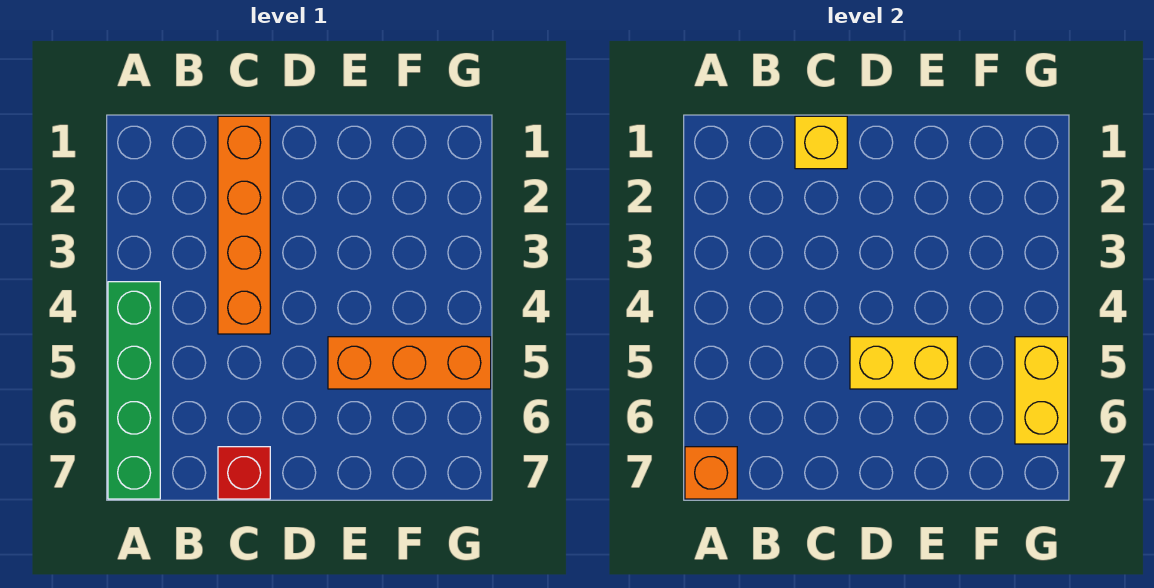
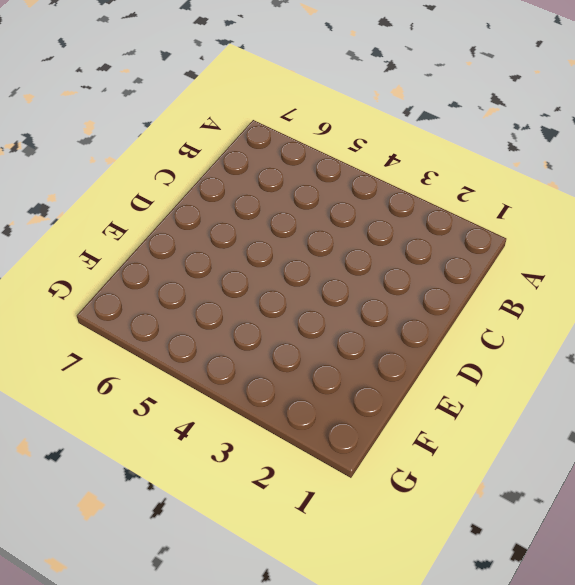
none -> green 1x4 brick [108,282,160,499]
none -> orange 1x4 brick [218,116,270,334]

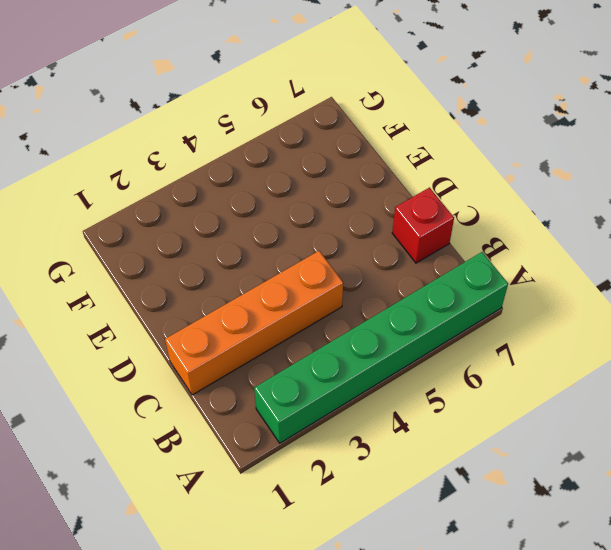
green 1x6 brick [254,252,508,443] -> green 1x4 brick [108,282,160,499]
none -> orange 1x3 brick [328,337,491,389]
none -> orange 1x1 brick [685,447,737,499]

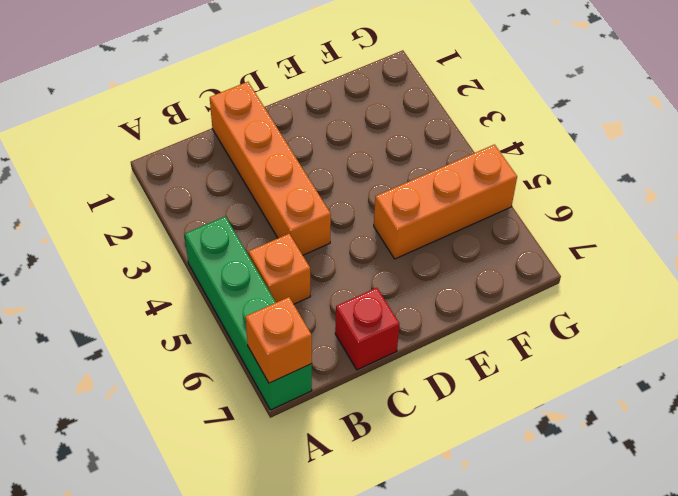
orange 1x1 brick [249,234,310,304] -> none
none -> yellow 1x1 brick [795,116,847,169]
none -> yellow 1x2 brick [850,337,957,389]

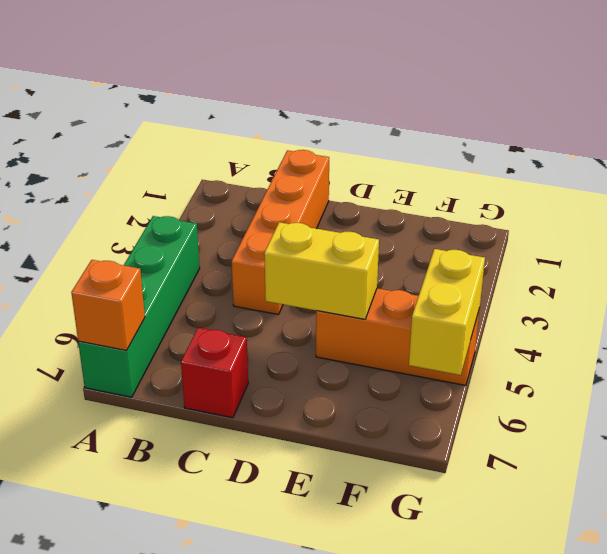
none -> yellow 1x1 brick [795,116,847,169]

